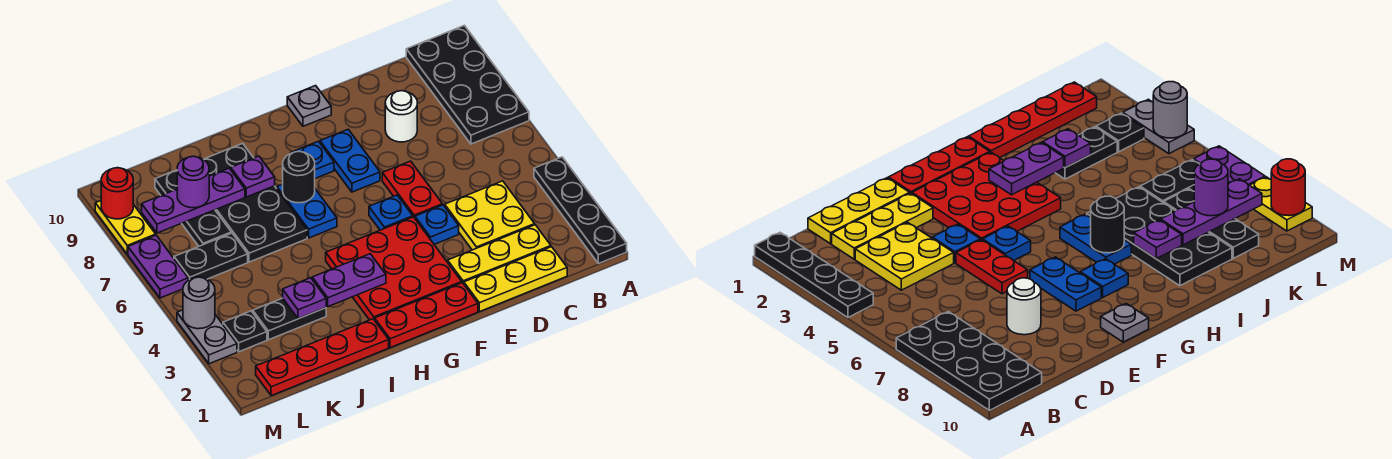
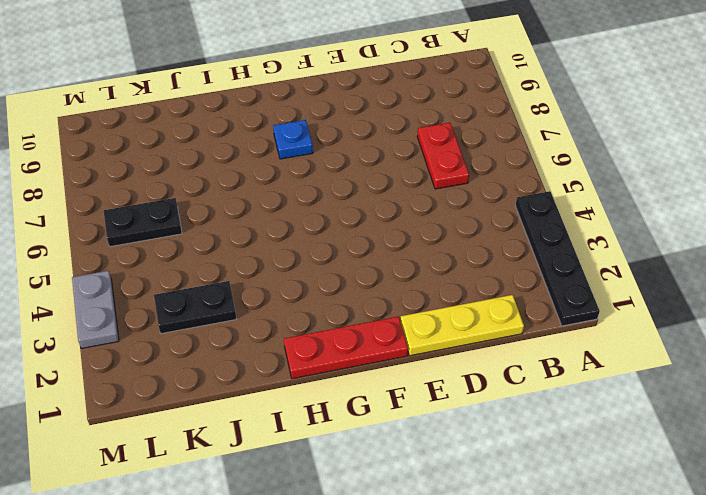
red 1x2 plate [417,123,469,189] -> red 1x2 plate moved to [382,161,443,218]
none -> black 2x4 plate [406,25,529,144]
none -> yellow 1x3 plate [448,225,551,284]
none -> yellow 2x2 plate [445,181,535,250]
none -> white 1x1 round brick [385,91,417,142]

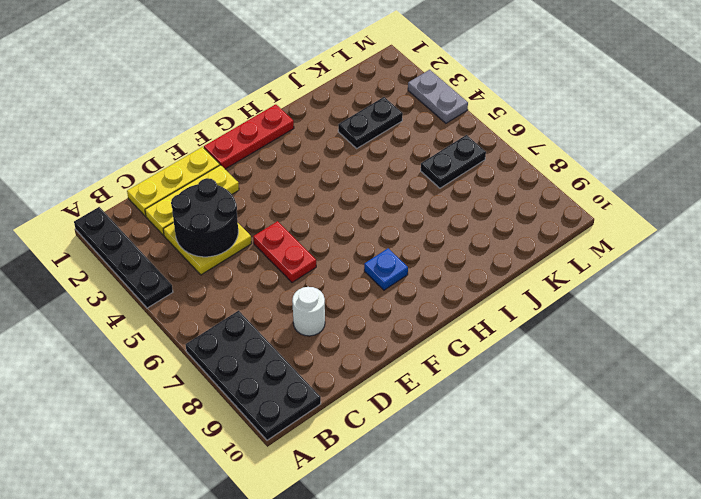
black 2x2 round brick [171,178,238,257] -> none
none -> blue 1x1 plate [415,205,459,244]
none -> red 3x3 plate [326,217,462,320]
none -> blue 1x1 plate [369,195,413,230]
none -> blue 1x2 plate [320,130,380,192]

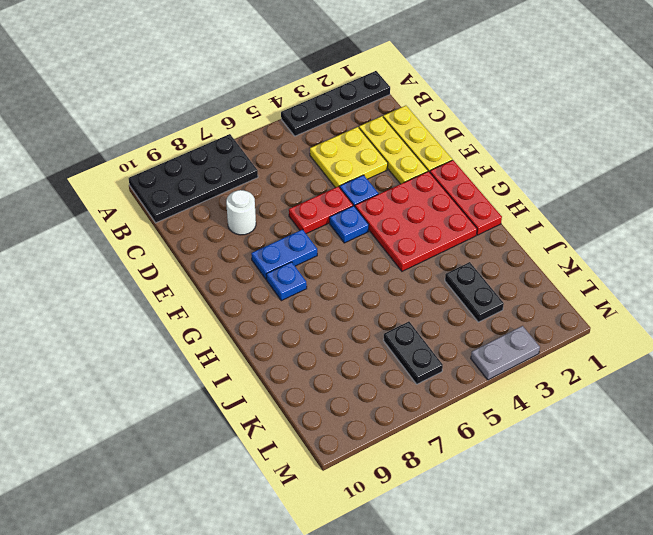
none -> grey 1x1 plate [287,86,331,126]
none -> blue 1x2 plate [277,184,337,238]
none -> red 1x4 plate [256,319,389,396]
none -> black 2x4 plate [204,143,307,262]

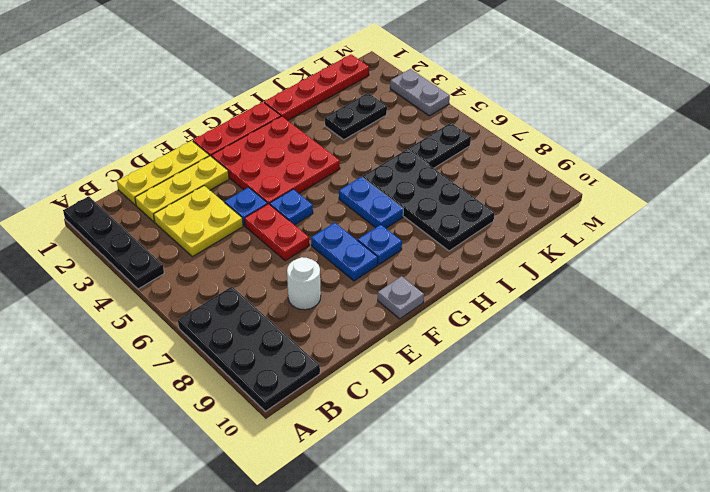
none -> black 1x3 plate [155,170,231,246]
none -> black 1x1 plate [223,311,267,352]
none -> purple 1x2 plate [128,235,188,298]
none -> yellow 1x2 plate [95,201,156,254]

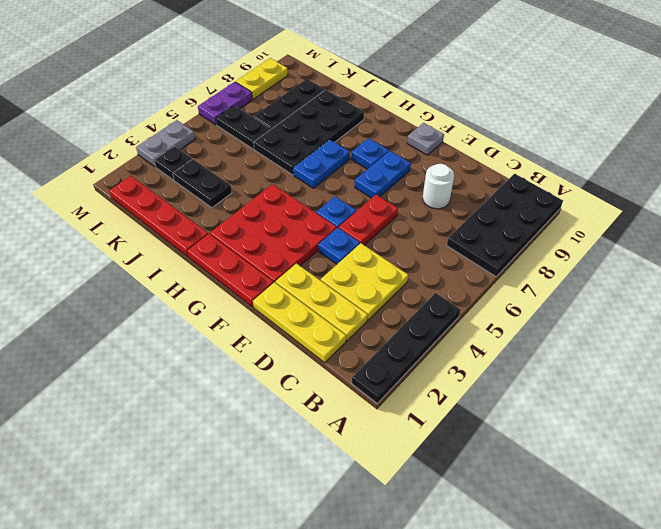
none -> purple 1x2 plate [312,254,386,307]
none -> black 1x1 round brick [283,151,315,203]
none -> purple 1x1 plate [231,156,275,197]
none -> purple 1x1 plate [283,278,326,319]

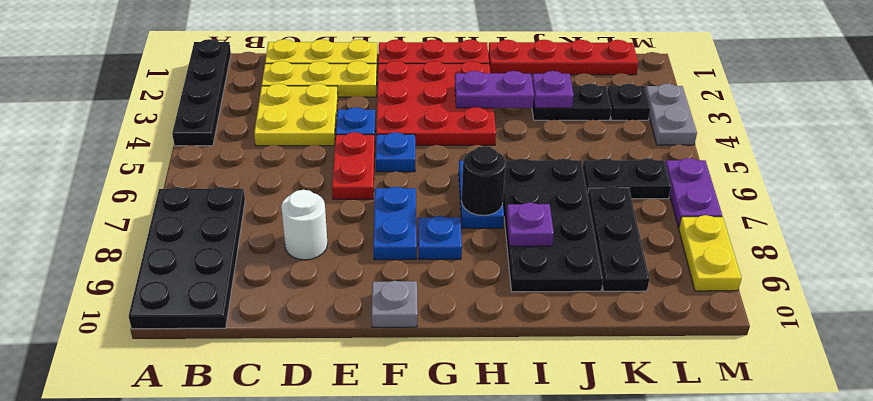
none -> purple 1x3 plate [142,168,245,233]
none -> grey 1x1 round brick [183,277,215,329]
none -> red 1x1 round brick [101,168,133,219]
none -> purple 1x1 round brick [177,156,209,208]

